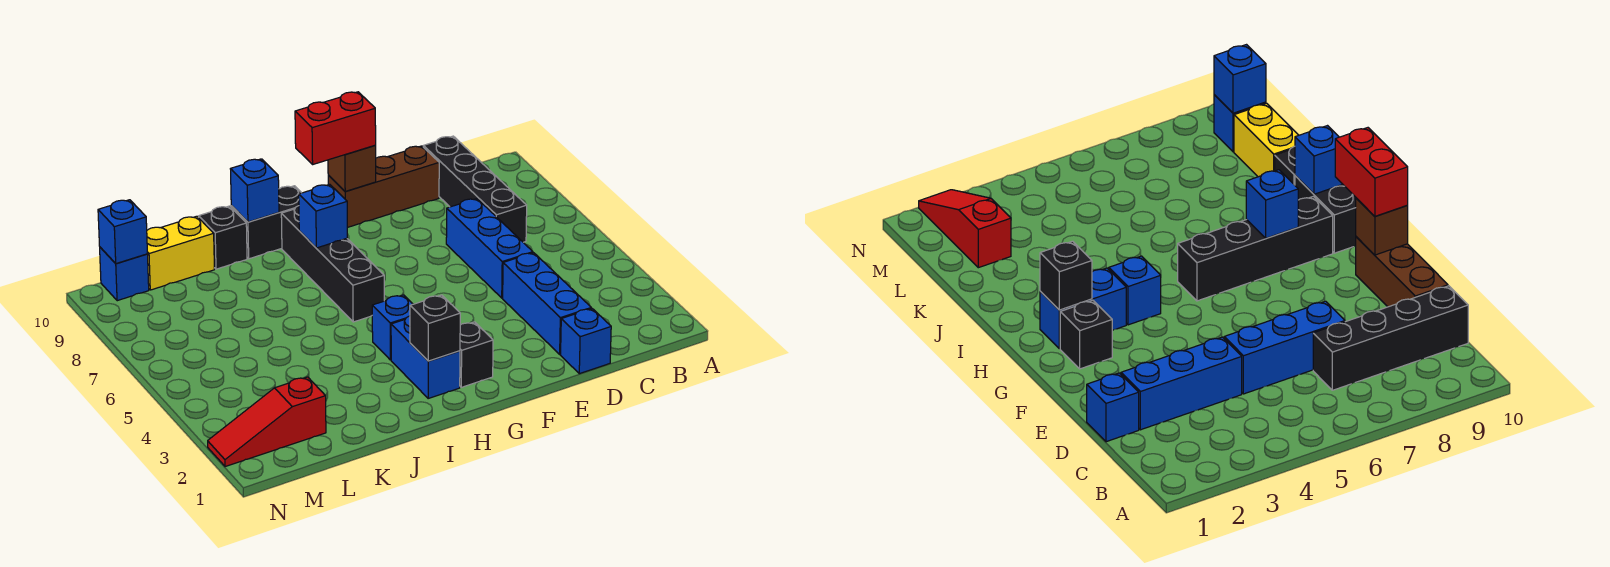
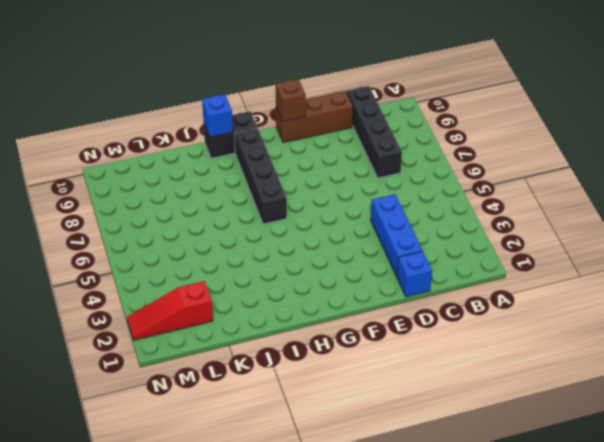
none -> blue 1x3 brick [446,199,533,298]
none -> black 1x1 brick [460,322,493,387]
none -> blue 1x2 brick [391,316,460,398]

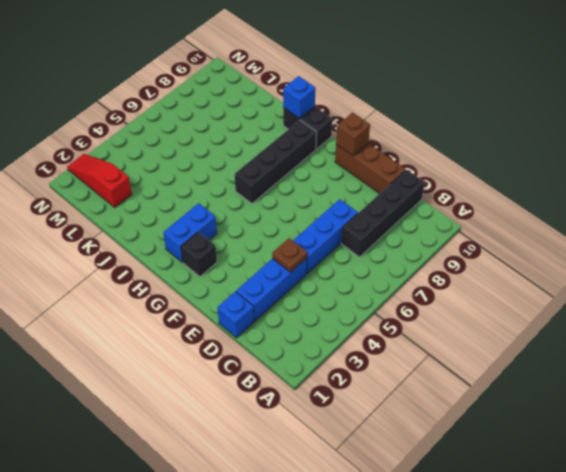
brown 1x1 plate [272,238,307,272] -> none
none -> blue 1x1 brick [372,295,413,360]
none -> black 1x1 brick [199,206,247,269]
none -> yellow 1x2 brick [147,216,215,290]

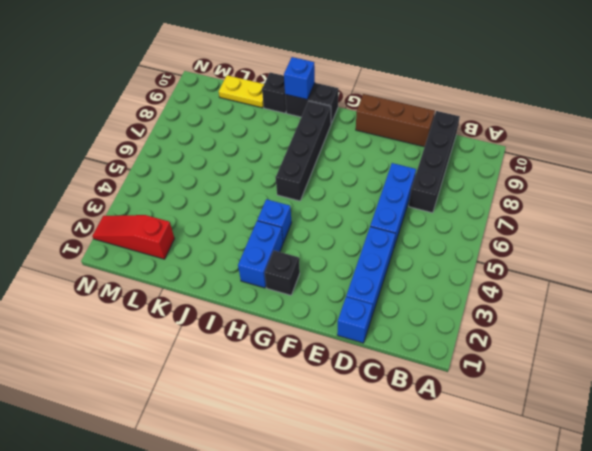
yellow 1x2 plate [219,75,264,108] -> yellow 1x2 brick [147,216,215,290]
none -> blue 1x1 brick [100,247,149,301]
none -> brown 1x1 brick [328,146,376,192]
none -> black 1x1 brick [410,295,460,361]

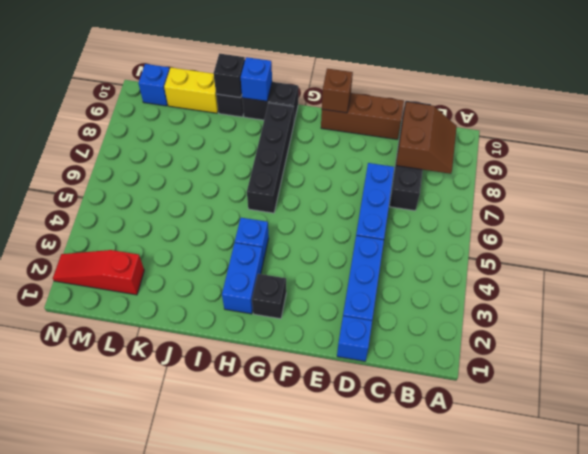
brown 2x2 slope [396,102,457,174] -> none
black 1x1 brick [213,54,245,98] -> black 1x1 brick moved to [410,295,460,361]
none -> blue 1x1 brick [299,184,347,248]
none -> blue 1x1 brick [98,200,147,264]
none -> red 1x2 brick [295,92,376,164]

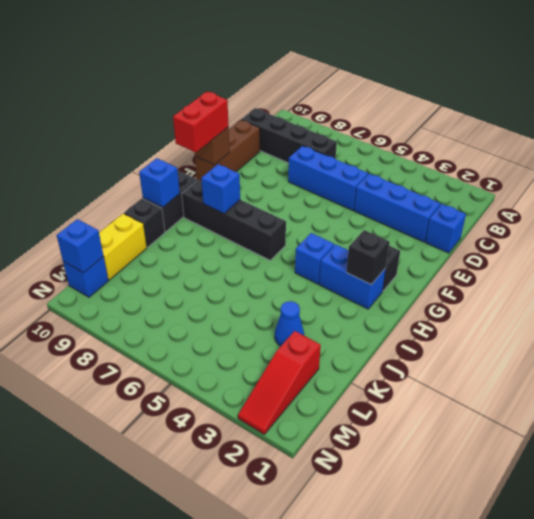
blue 1x1 cone [275,301,304,346] -> none

